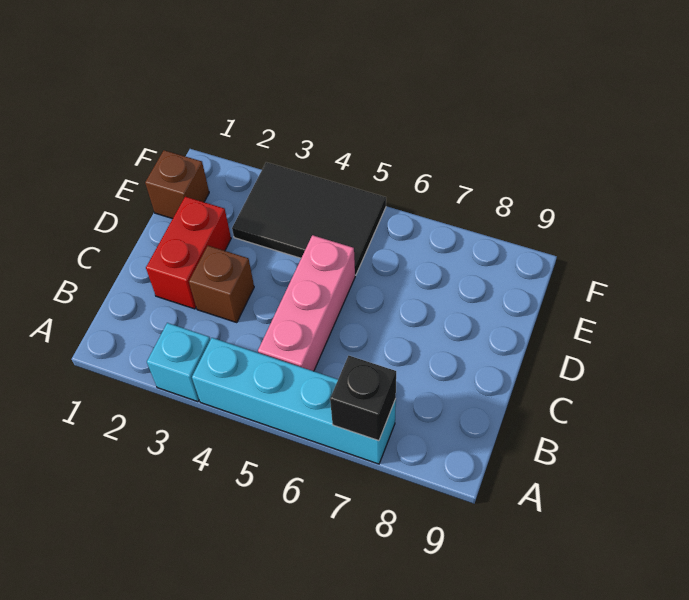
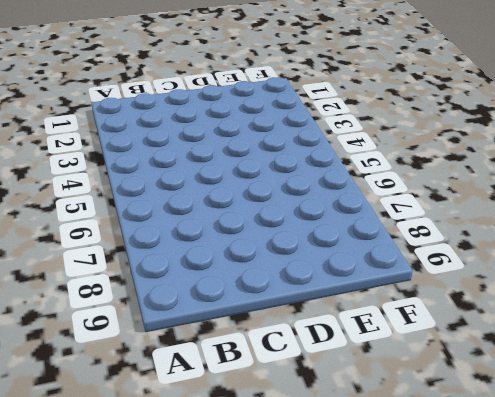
none -> cyan 1x1 brick [147,323,210,402]
none -> cyan 1x4 brick [192,338,396,464]

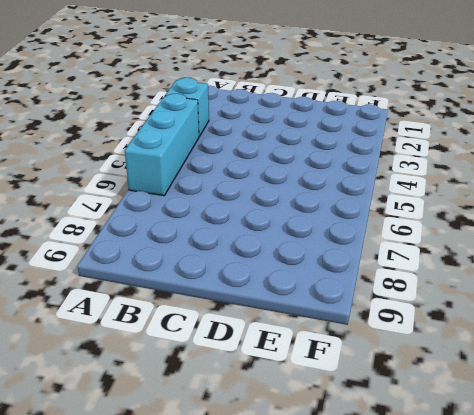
cyan 1x3 brick [125,94,199,196] -> cyan 1x4 brick [192,338,396,464]
none -> pink 1x3 brick [258,235,355,371]
none -> red 1x2 brick [146,197,231,309]

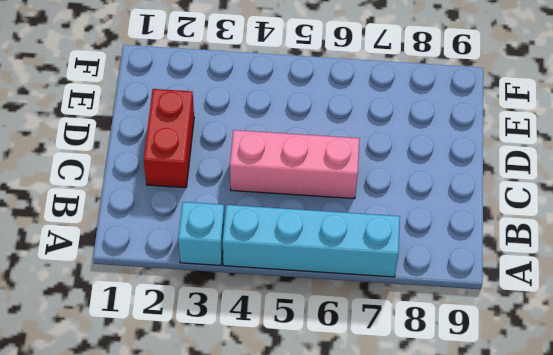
pink 1x3 brick [230,130,360,199] -> pink 1x3 brick turned to [258,235,355,371]
none -> brown 1x1 brick [189,246,254,323]
none -> brown 1x1 brick [145,150,209,219]

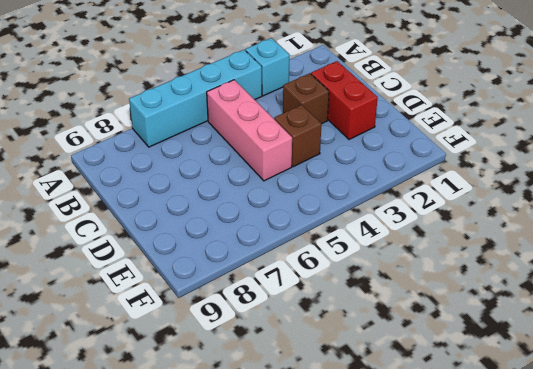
brown 1x1 brick [274,105,321,167] -> brown 1x1 brick moved to [145,150,209,219]
none -> black 2x3 tile [232,162,386,275]
none -> black 1x1 brick [330,356,396,441]

